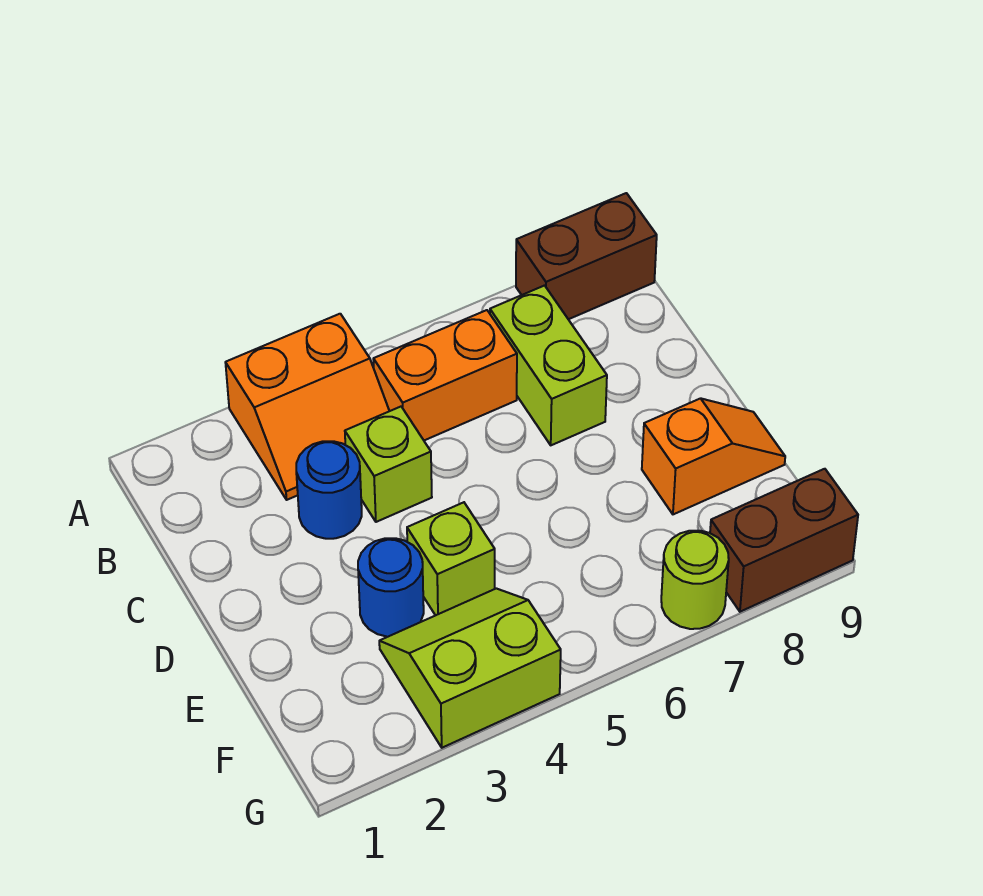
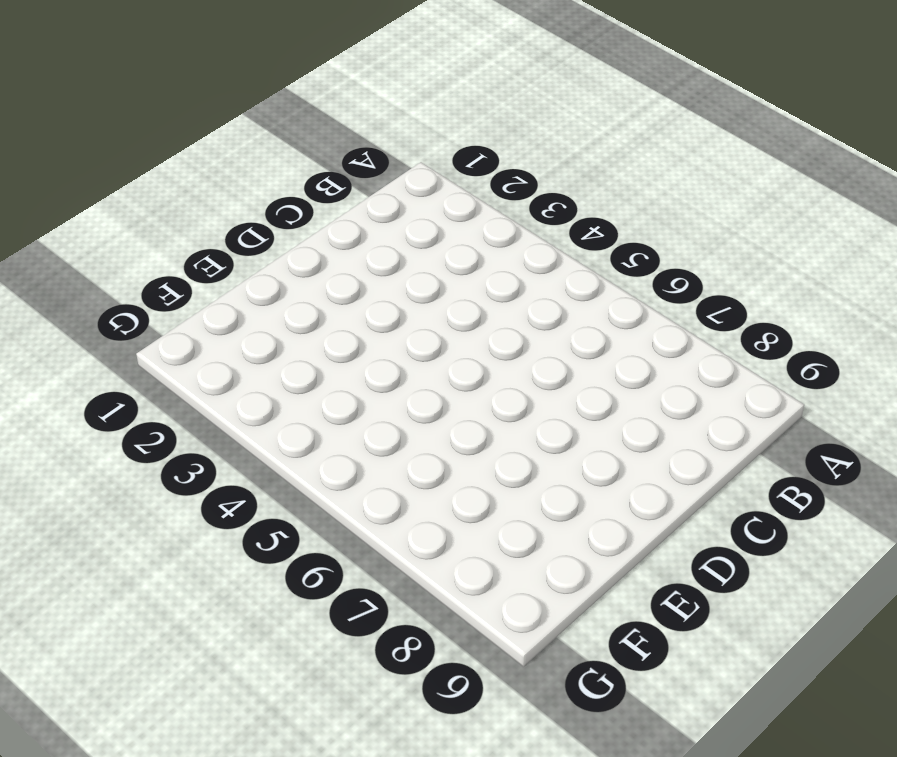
none -> orange 2x2 slope [225,314,389,500]
none -> brown 1x2 brick [516,193,657,319]
none -> orange 1x2 brick [373,310,517,440]

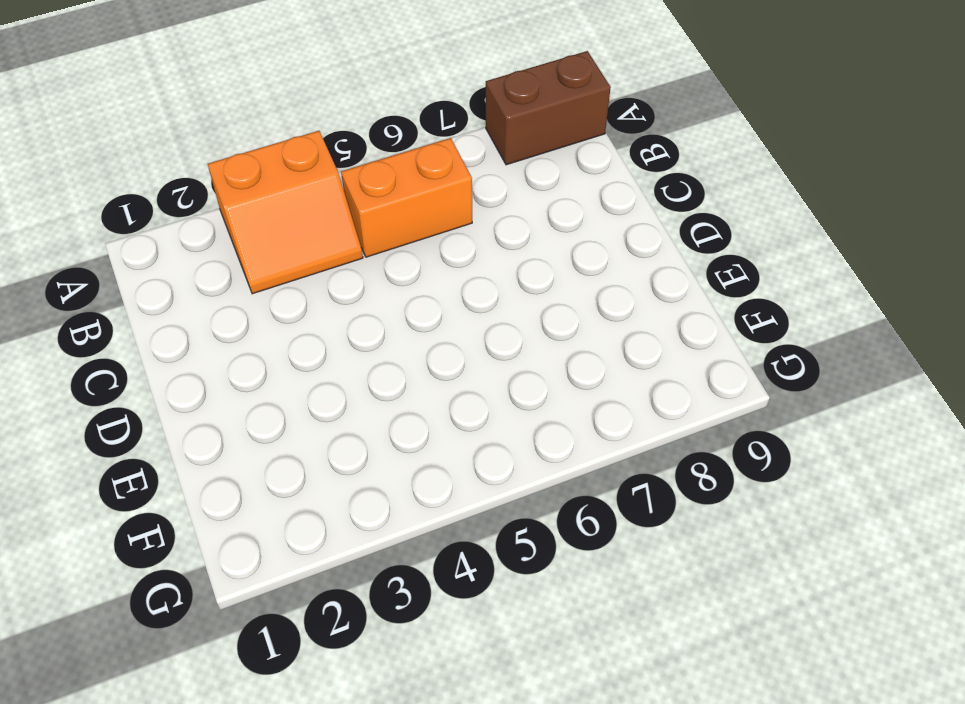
none -> lime 1x2 brick [490,286,607,445]
none -> blue 1x1 round brick [296,441,362,539]
none -> lime 1x1 brick [345,407,432,522]

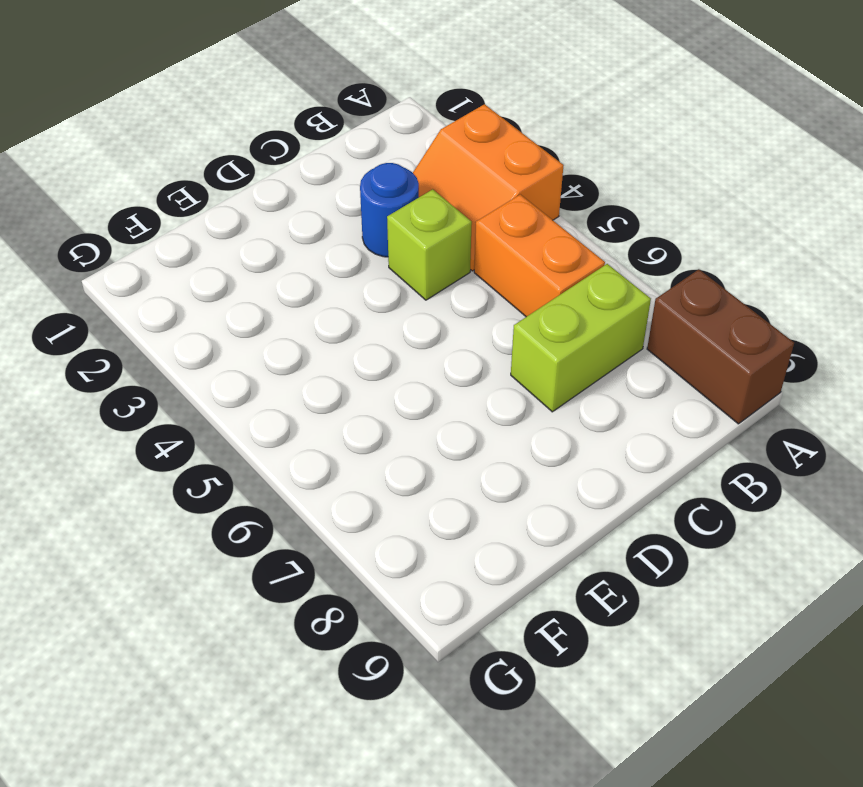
none -> blue 1x1 round brick [358,538,424,637]
none -> lime 1x1 brick [407,502,495,615]
none -> orange 1x2 slope [642,398,785,514]

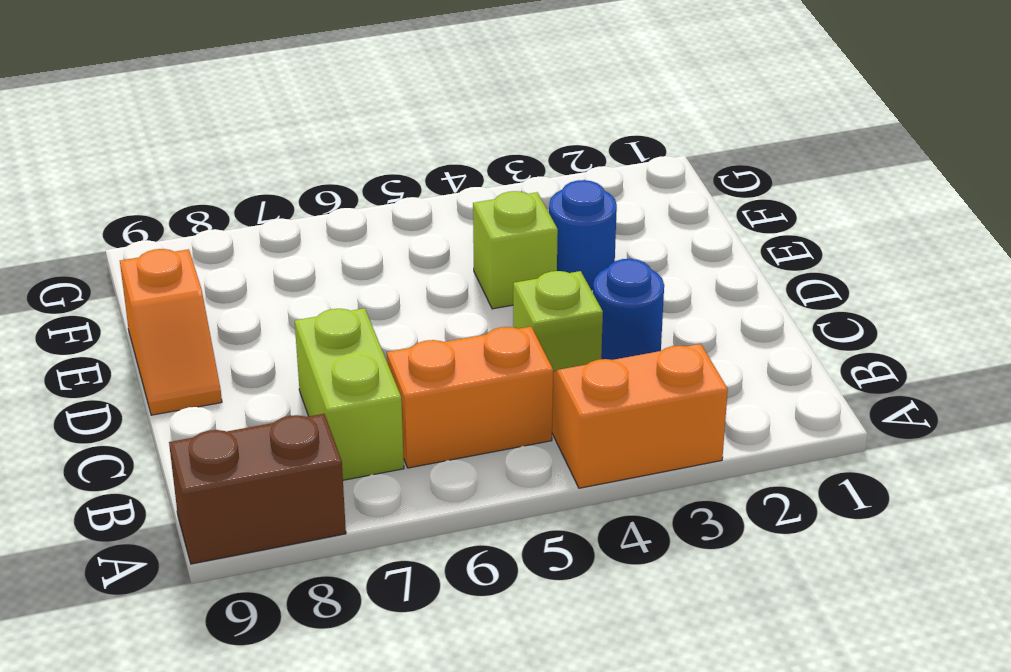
orange 1x2 slope [120,249,222,415] -> orange 1x2 slope turned to [642,398,785,514]
none -> lime 2x2 slope [379,588,561,748]
none -> lime 1x1 round brick [661,531,729,629]
none -> brown 1x2 brick [710,469,858,612]

